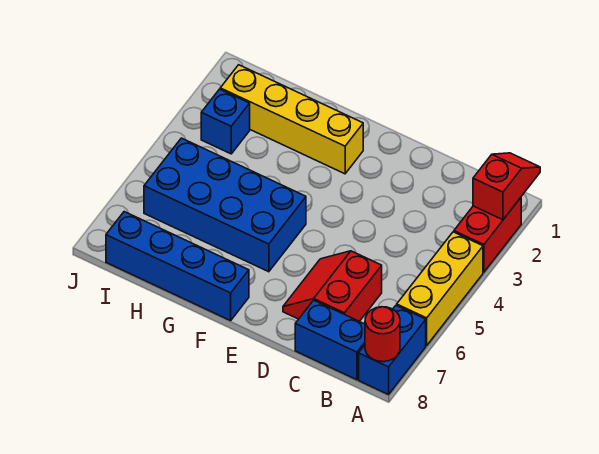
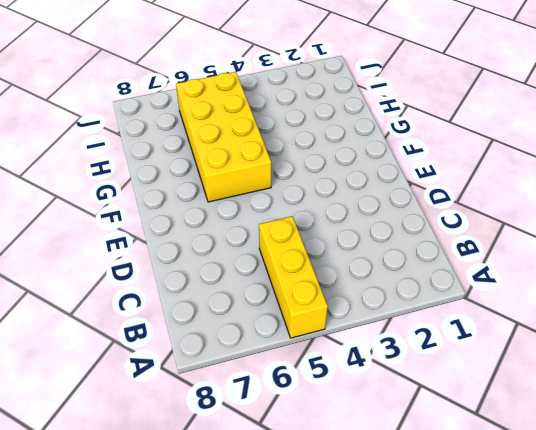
yellow 1x3 brick [259,216,328,338] -> yellow 1x3 brick turned to [397,232,483,346]
yellow 2x4 brick [176,72,271,202] -> blue 2x4 brick [144,138,306,272]
none -> red 1x2 brick [454,198,521,272]
none -> blue 1x2 brick [359,305,426,395]

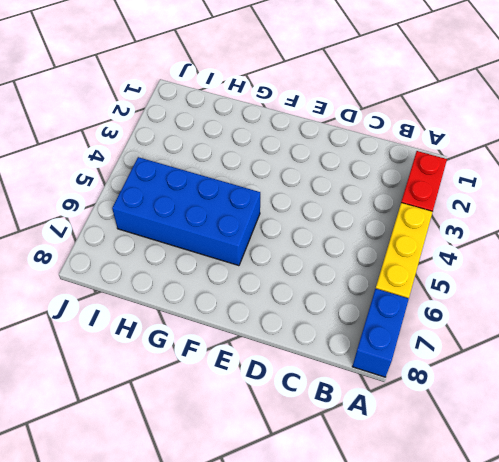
none -> blue 1x2 brick [295,300,365,380]
none -> red 2x2 slope [283,251,382,321]

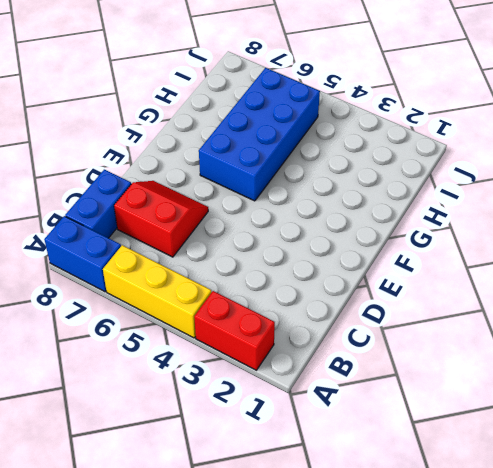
none -> yellow 1x4 brick [220,65,363,174]
none -> blue 1x4 brick [106,212,249,321]

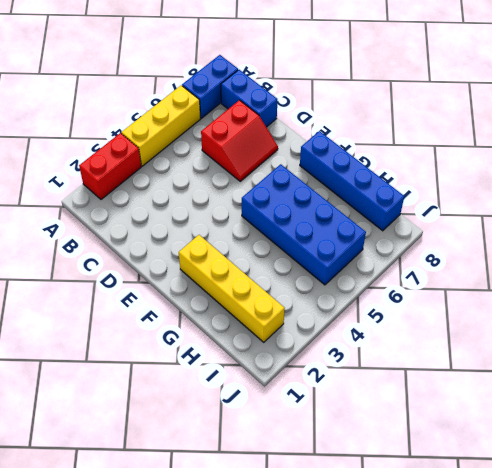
none -> blue 1x1 brick [201,89,250,154]
none -> red 1x2 slope [473,153,540,220]

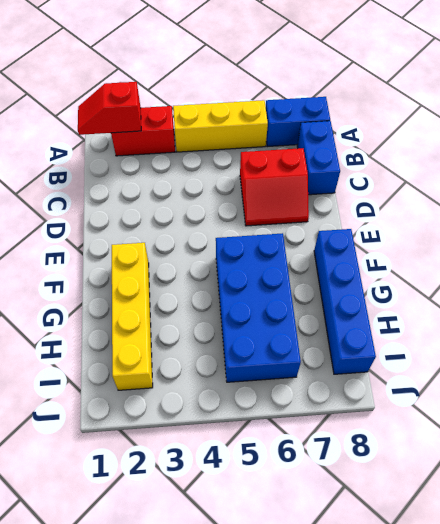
none -> blue 1x1 brick [201,89,250,154]
none -> red 1x1 round brick [365,307,400,362]

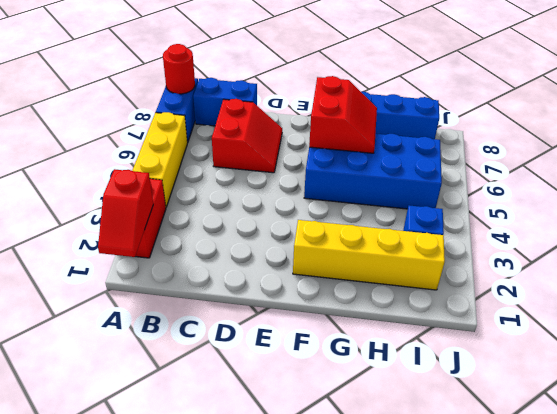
red 2x2 slope [309,76,377,153] -> none

